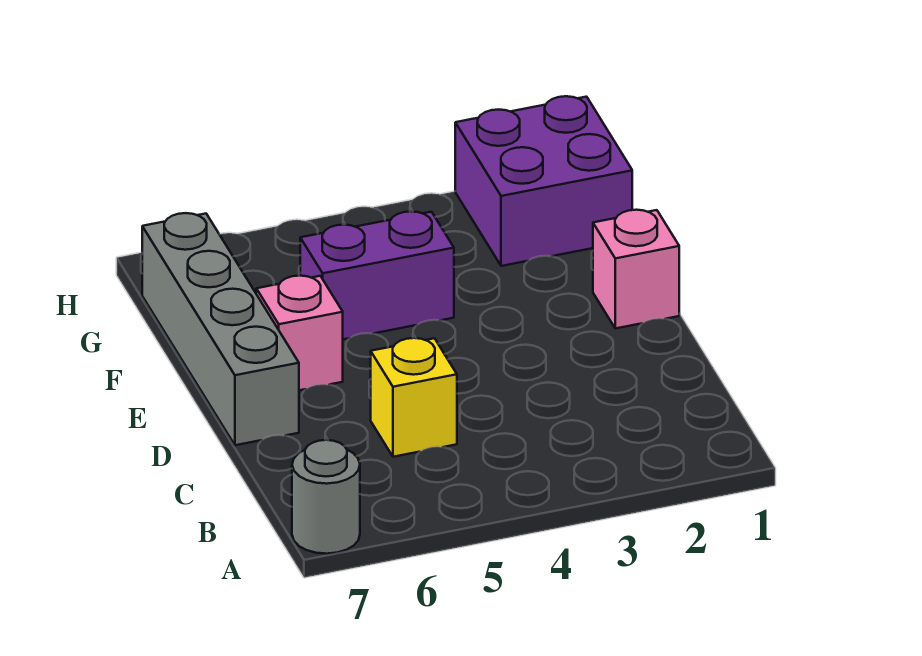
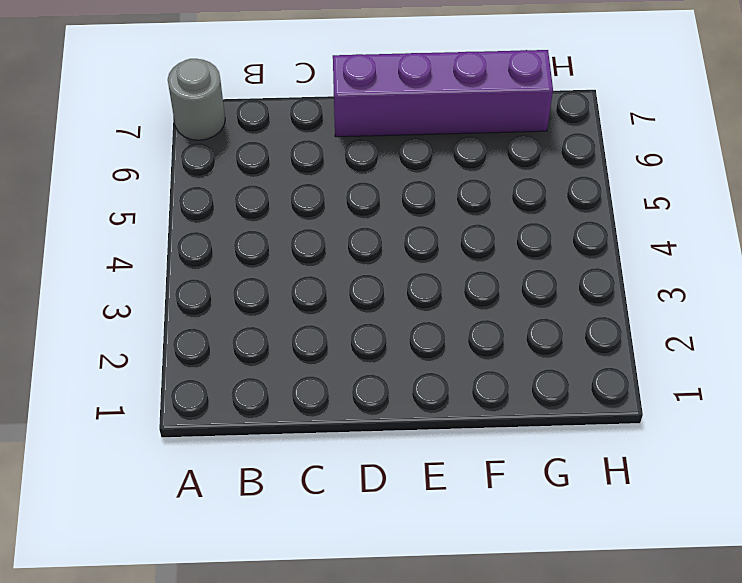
purple 1x4 brick [333,50,553,137] -> grey 1x4 brick [142,213,299,445]
none -> yellow 1x1 brick [371,338,457,457]
none -> pink 1x1 brick [593,210,679,328]

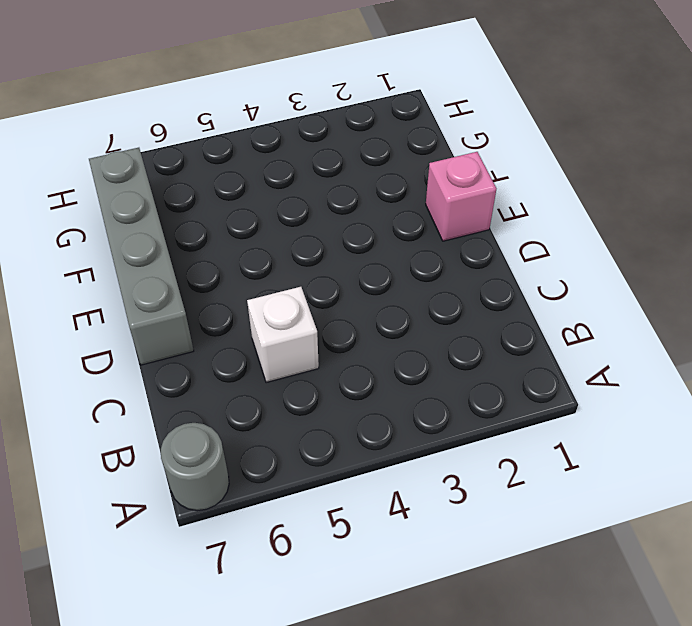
white 1x1 brick [247,287,319,383] -> yellow 1x1 brick [371,338,457,457]
none -> pink 1x1 brick [256,276,343,390]
none -> purple 1x2 brick [300,211,454,339]

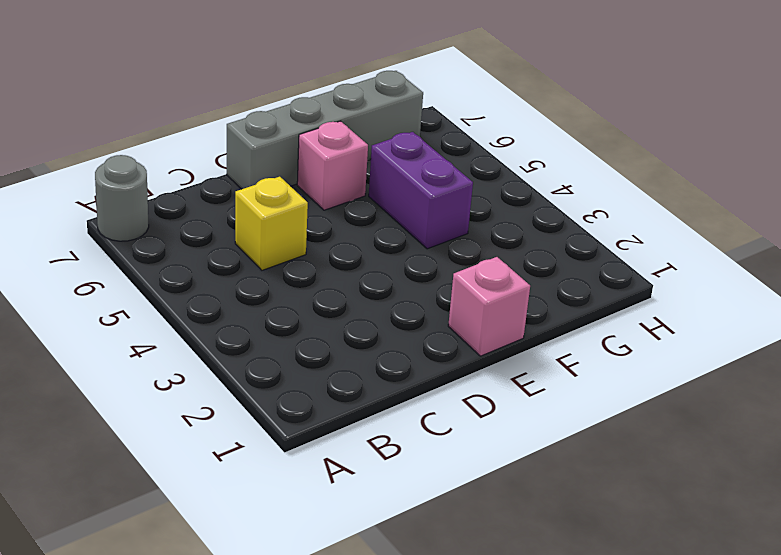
none -> purple 2x2 brick [455,96,632,266]

